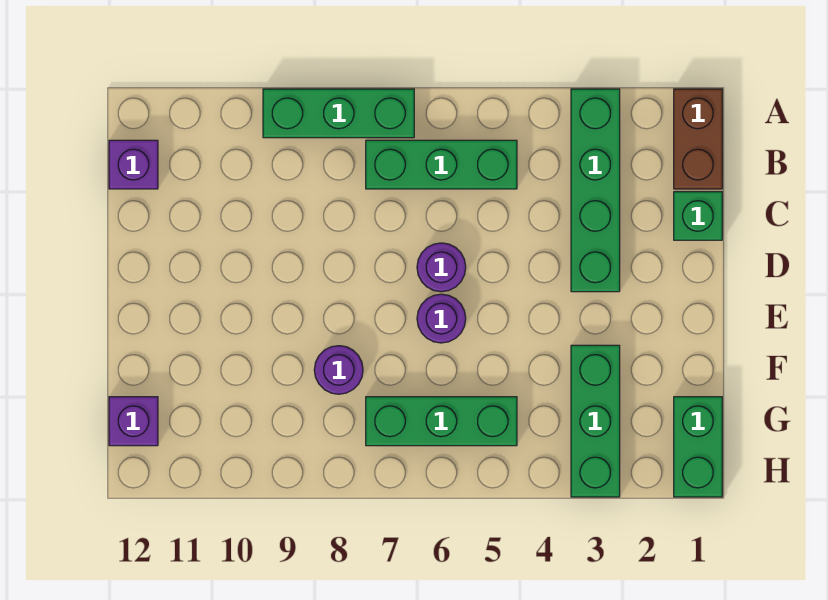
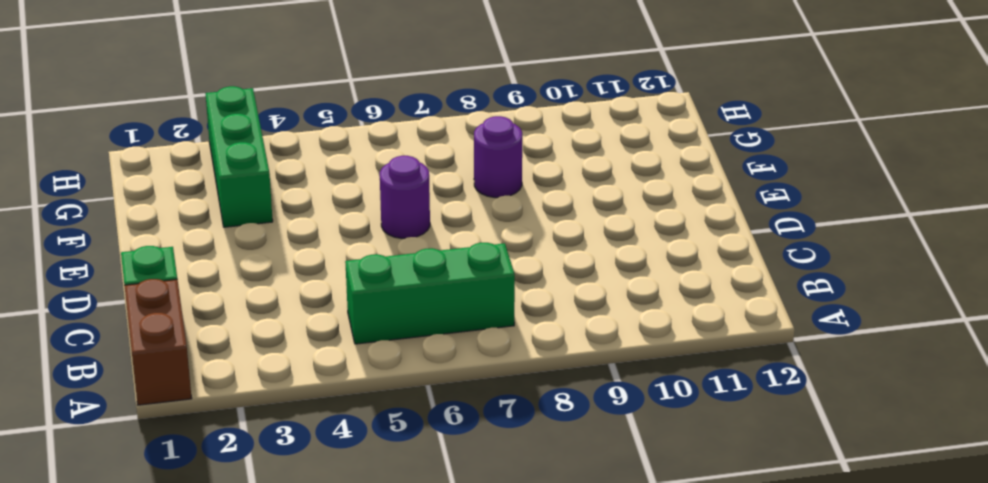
none -> green 1x4 brick [571,89,620,292]
none -> green 1x3 brick [263,89,414,138]
none -> purple 1x1 brick [109,140,158,189]

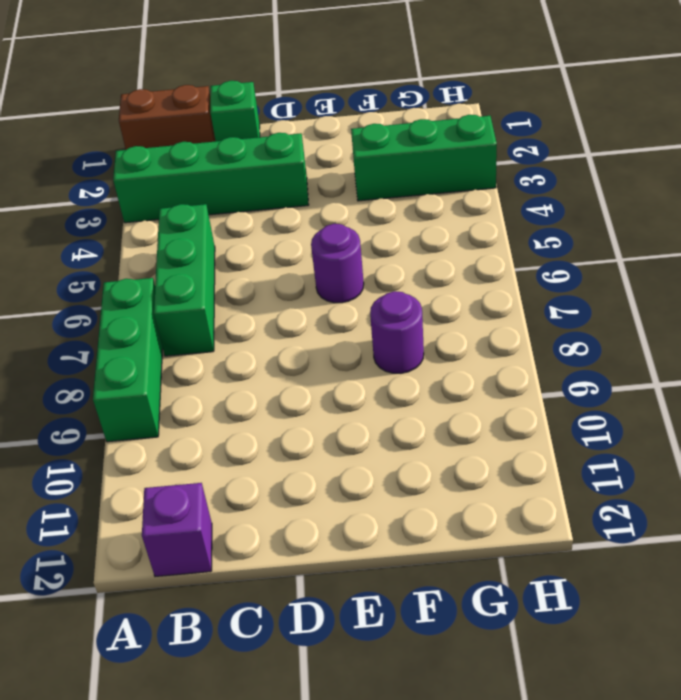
none -> purple 1x1 round brick [417,243,466,292]
none -> green 1x2 brick [674,397,722,497]
none -> green 1x3 brick [366,397,517,446]

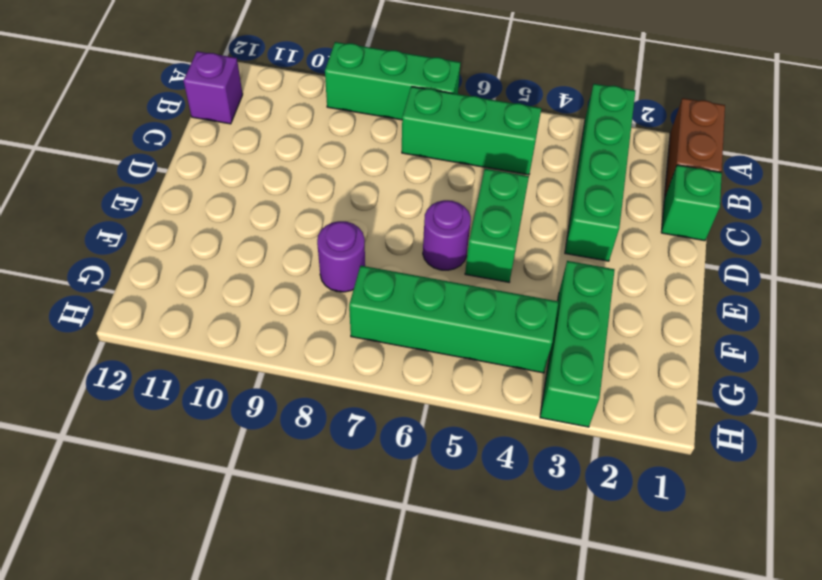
green 1x2 brick [465,169,529,282] -> green 1x2 brick moved to [674,397,722,497]
green 1x4 brick [349,266,558,373] -> green 1x3 brick [366,397,517,446]
none -> purple 1x1 round brick [417,243,466,292]
none -> purple 1x1 brick [109,397,158,446]

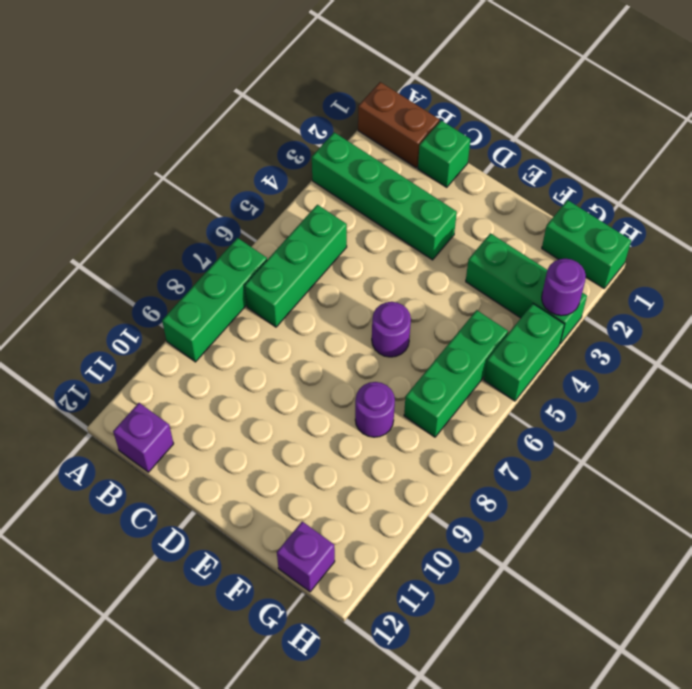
purple 1x1 round brick [542,259,586,316] -> purple 1x1 round brick moved to [417,243,466,292]
green 1x2 brick [484,304,564,401] -> none

